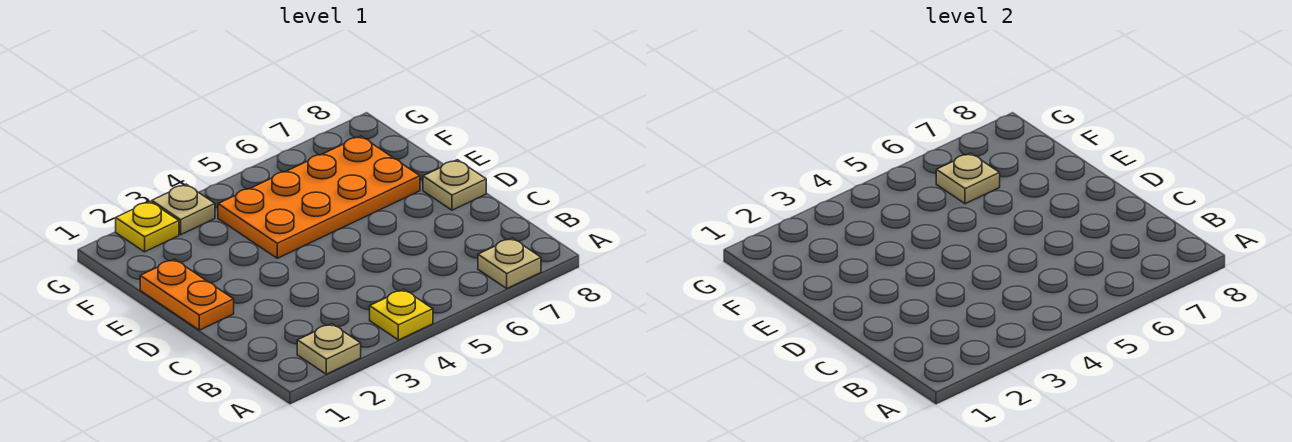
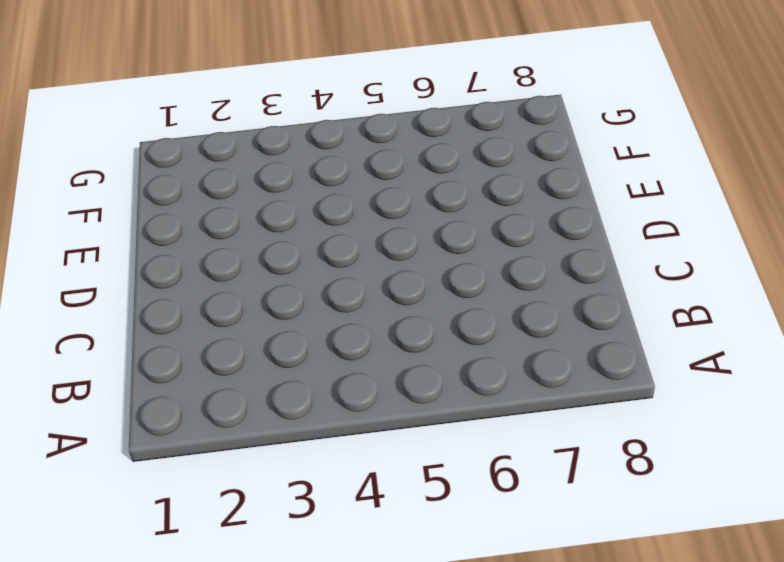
none -> tan 1x1 plate [297,324,361,374]
none -> yellow 1x1 plate [370,290,433,340]

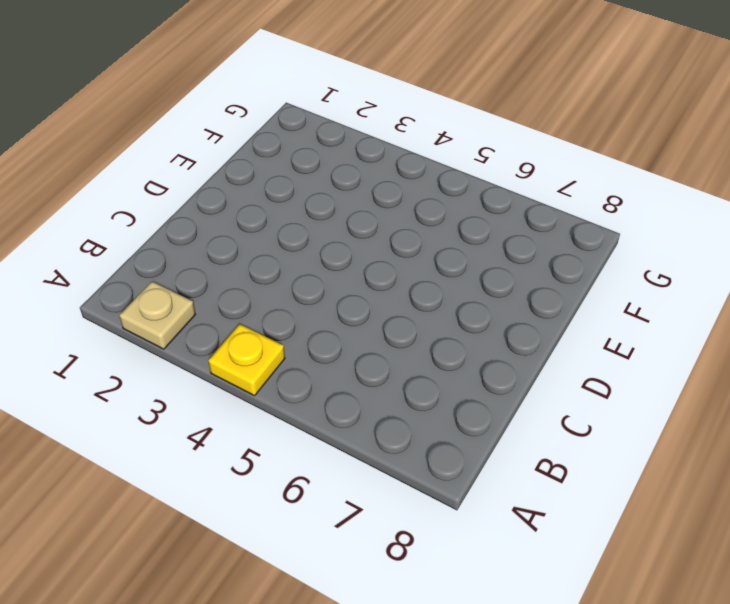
none -> tan 1x1 plate [478,238,541,288]
none -> orange 1x2 plate [140,259,234,330]

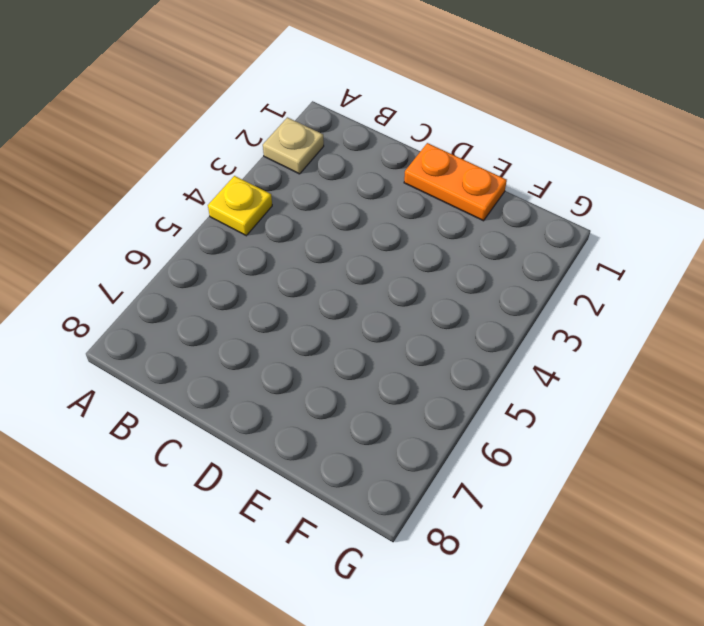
none -> tan 1x1 plate [478,238,541,288]
none -> tan 1x1 plate [423,160,486,210]

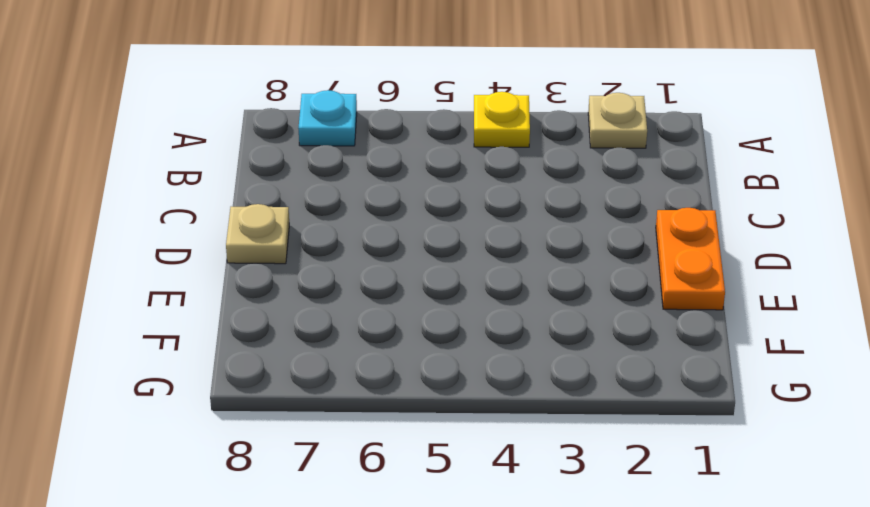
cyan 1x1 plate [298,90,357,146] -> tan 1x1 plate [478,238,541,288]
none -> orange 2x4 plate [218,136,420,258]
none -> yellow 1x1 plate [116,201,179,252]

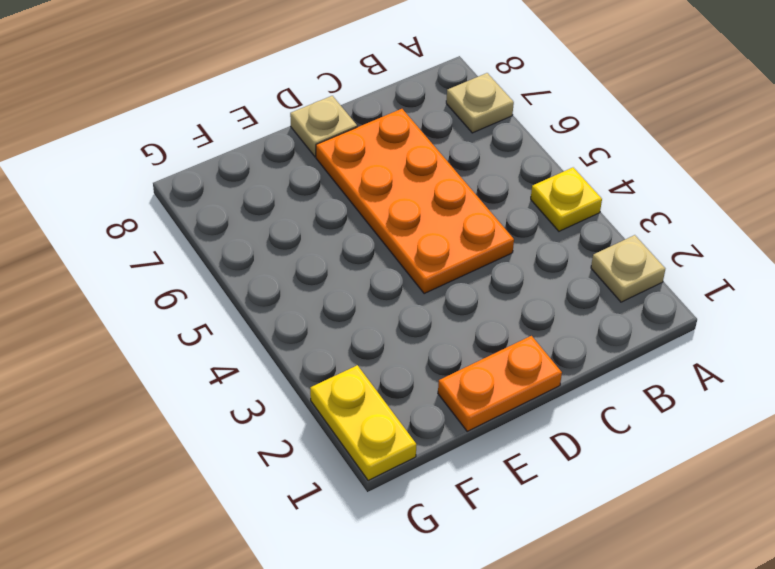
orange 2x4 plate [316,109,514,294] -> orange 2x4 plate moved to [218,136,420,258]
yellow 1x2 plate [310,365,416,481] -> yellow 1x1 plate [116,201,179,252]
none -> tan 1x1 plate [152,184,215,235]
none -> tan 1x1 plate [936,153,1000,204]

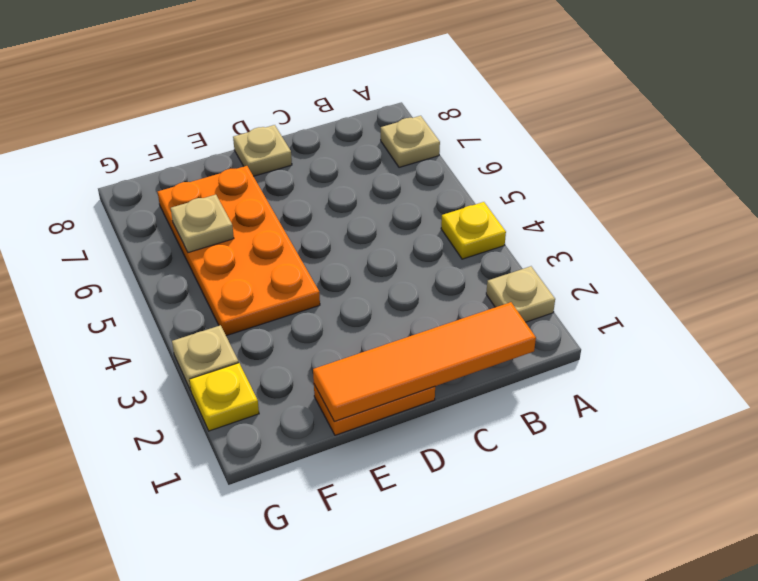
orange 1x4 tile [313,302,536,421] -> none

